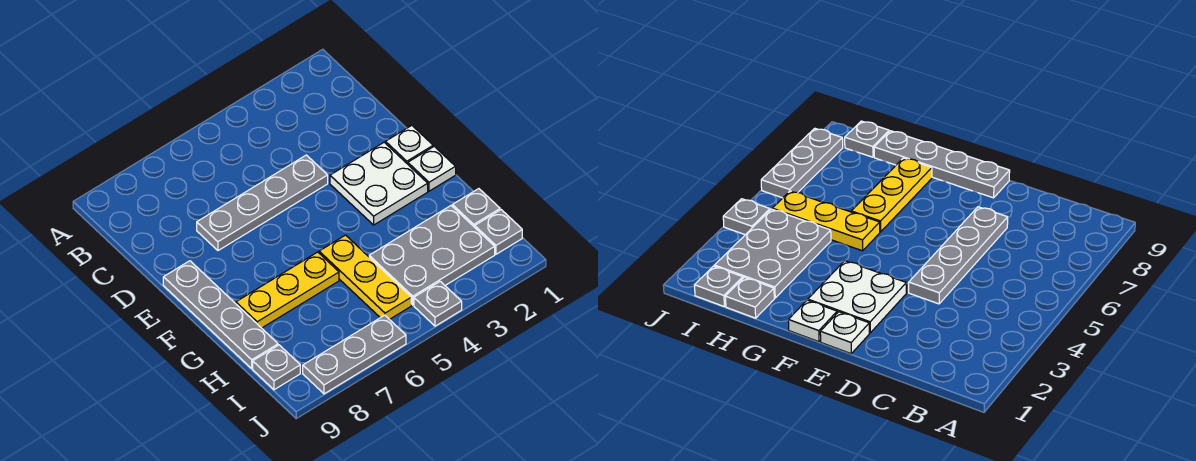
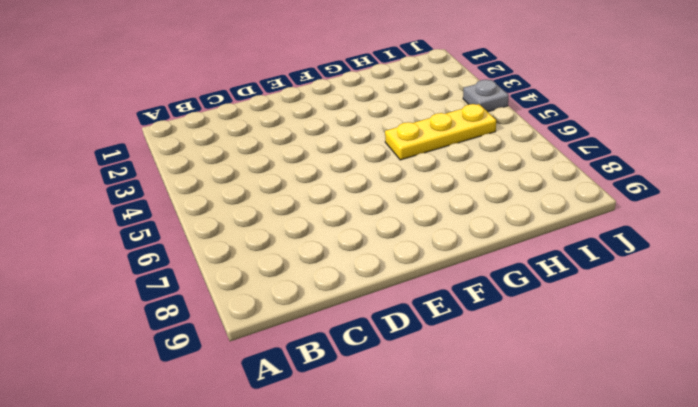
none -> grey 1x4 plate [197,155,328,251]
none -> white 1x1 plate [386,125,433,164]
none -> white 2x2 plate [330,142,428,225]

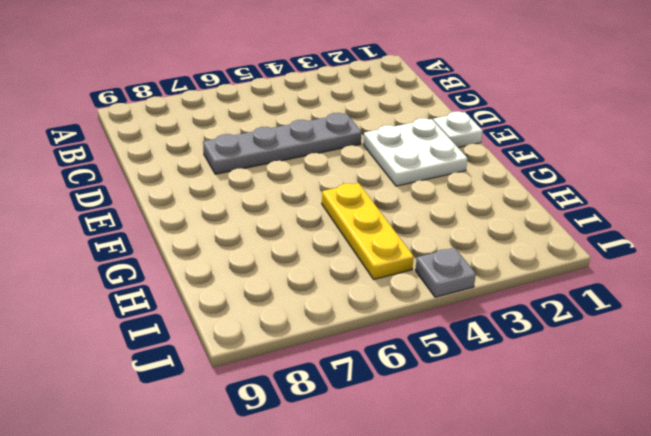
none -> grey 1x4 plate [163,261,278,368]
none -> white 1x1 plate [408,146,456,191]
none -> yellow 1x3 plate [236,252,339,328]

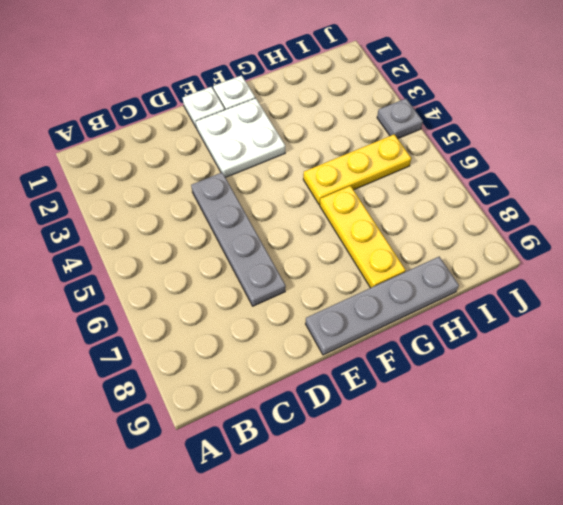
none -> grey 1x1 plate [452,189,500,227]
none -> grey 2x3 plate [369,206,495,305]
none -> grey 1x1 plate [475,210,522,254]

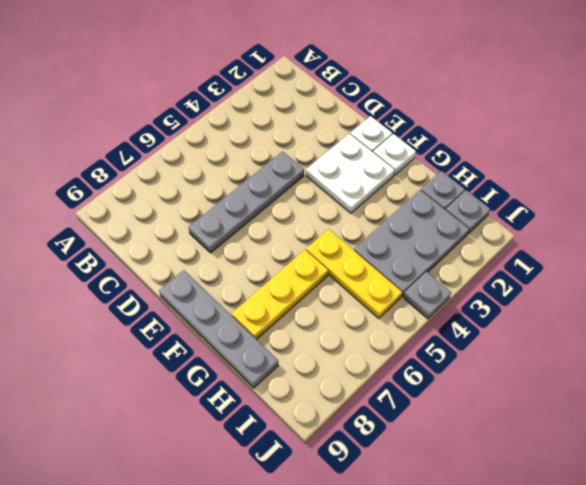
none -> grey 1x1 plate [253,345,300,390]
none -> grey 1x3 plate [303,315,406,394]

